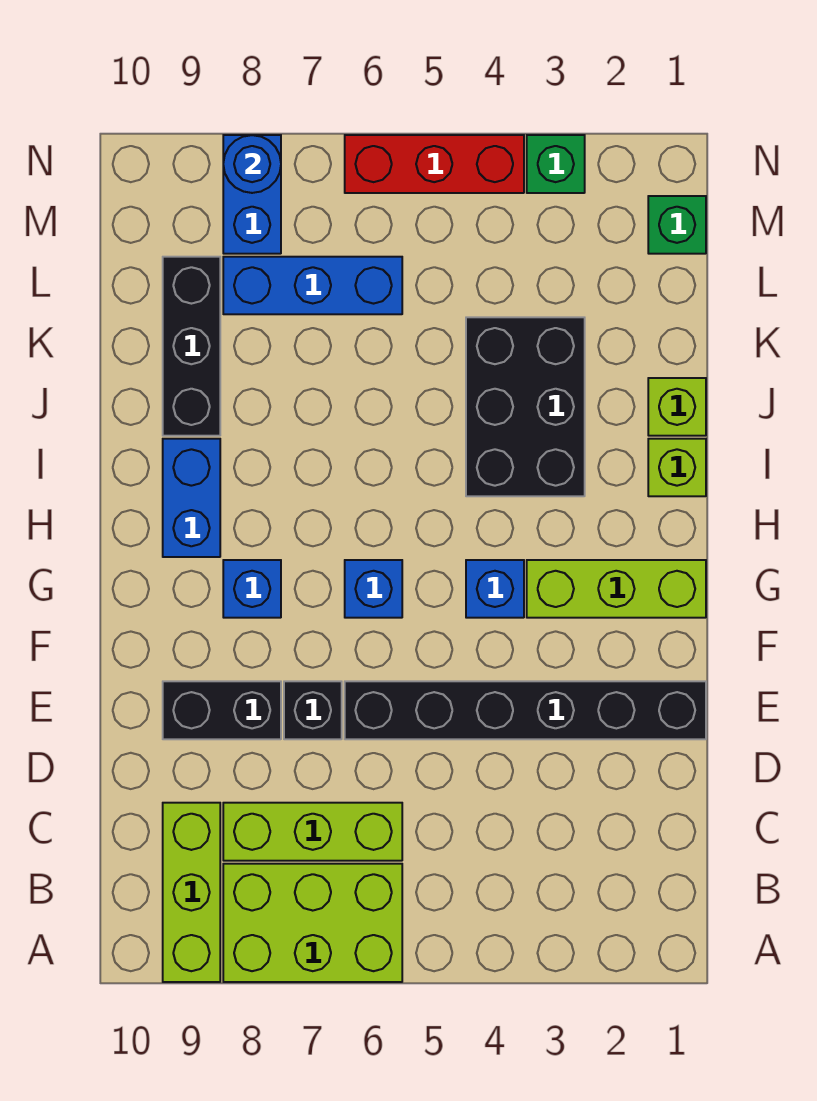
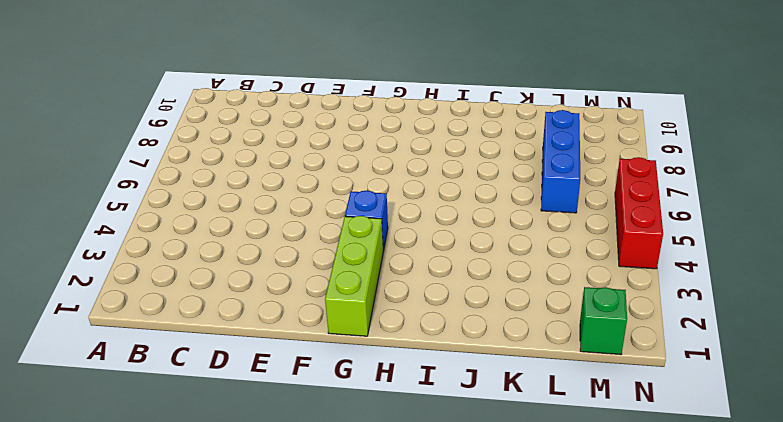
none -> lime 2x3 brick [223,864,402,982]
none -> lime 1x3 brick [163,803,220,982]
none -> lime 1x3 brick [223,803,402,861]

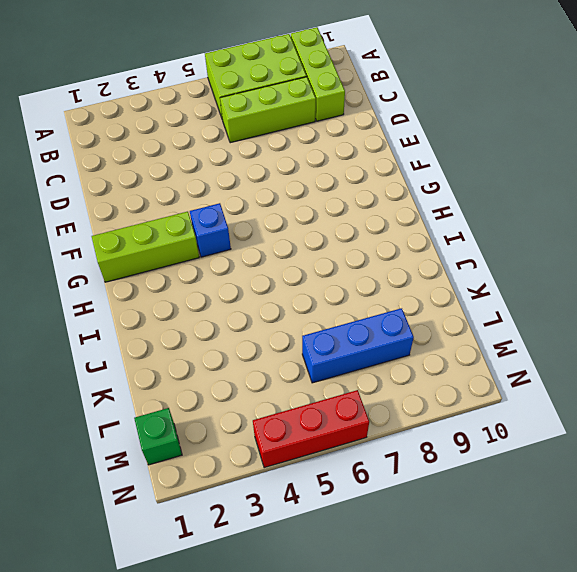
none -> black 1x6 brick [345,681,706,739]
none -> black 1x1 brick [284,681,342,739]
none -> black 1x2 brick [163,681,281,739]

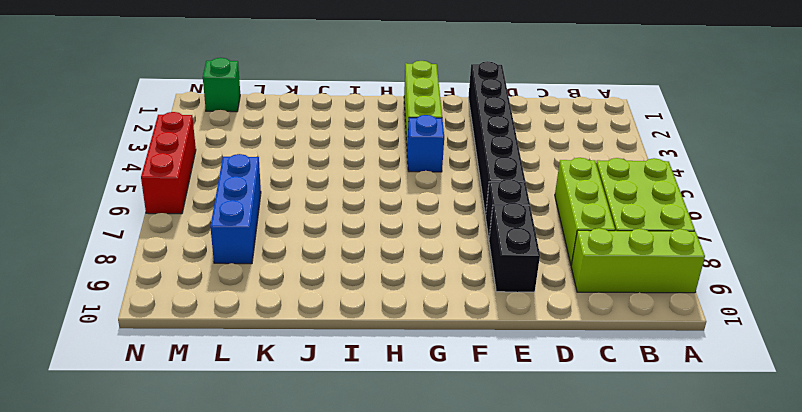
none -> blue 1x1 brick [345,560,402,618]
none -> blue 1x1 brick [223,560,281,618]
none -> blue 1x2 brick [163,439,220,557]

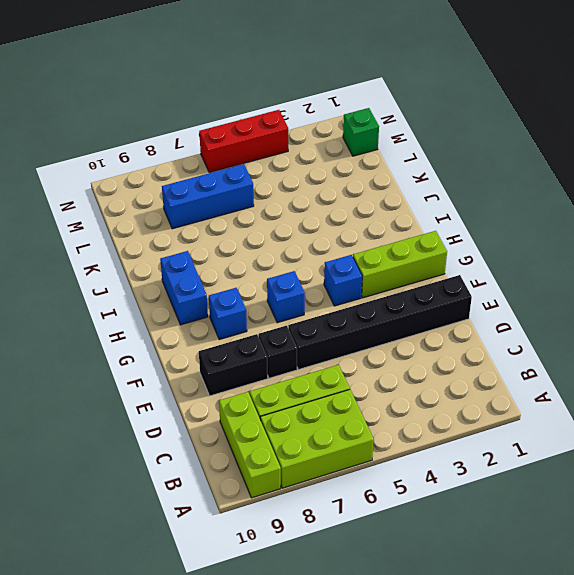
none -> lime 1x1 brick [648,439,706,496]
none -> black 2x3 brick [466,317,585,496]
none -> lime 1x1 brick [648,378,706,436]

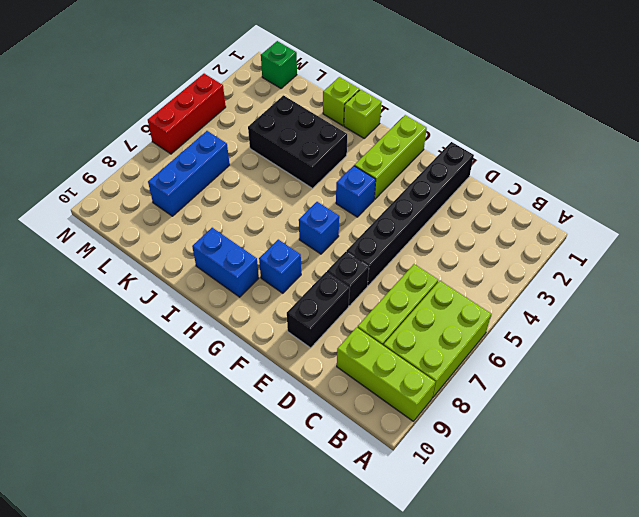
none -> black 1x3 brick [163,257,220,436]
none -> blue 1x2 brick [223,135,281,254]
none -> green 1x1 brick [527,135,585,193]

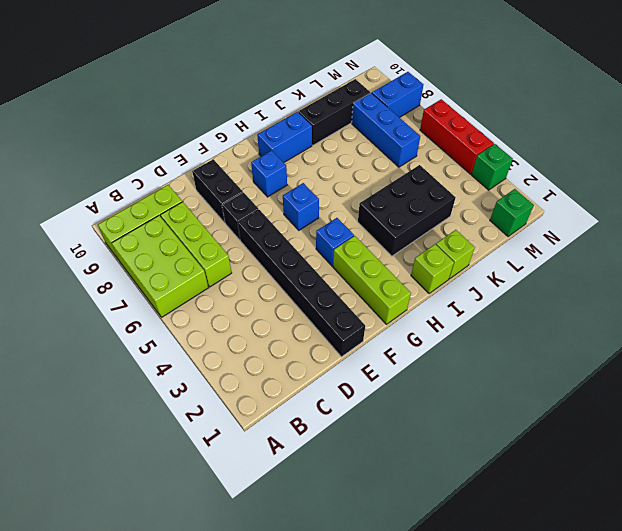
none -> blue 1x1 round brick [223,135,281,193]

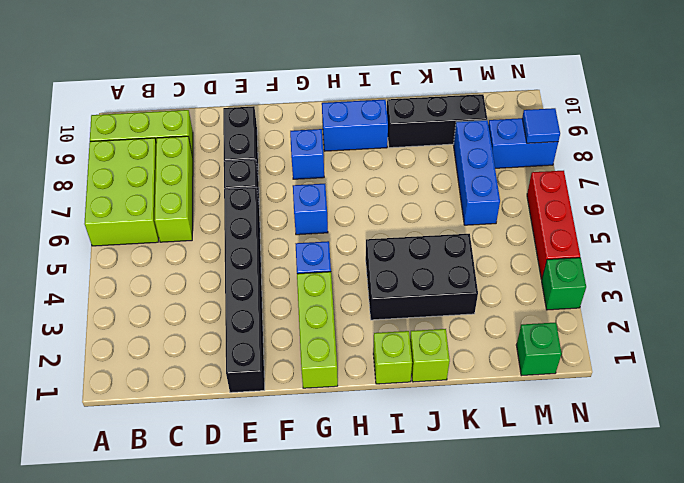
blue 1x1 tile [522,108,560,143] -> blue 1x1 round brick [223,135,281,193]

